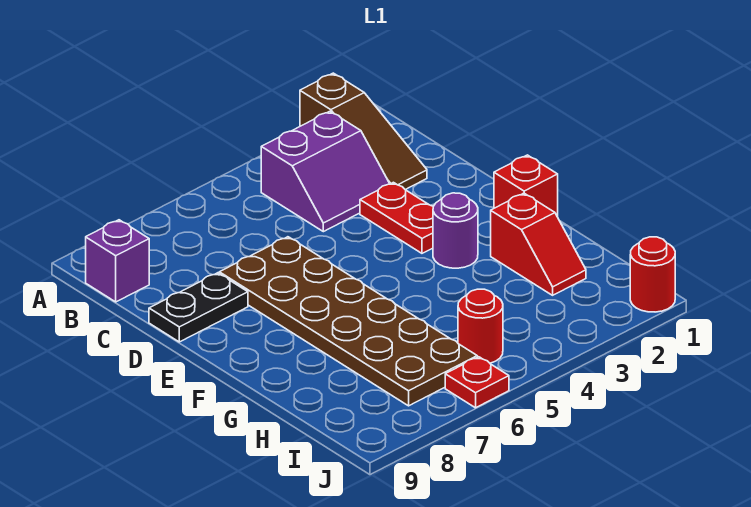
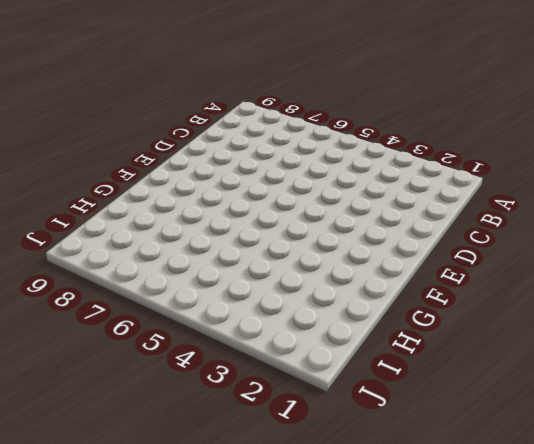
none -> brown 1x3 slope [300,73,427,190]
none -> purple 2x2 slope [261,111,390,232]
none -> purple 1x1 brick [86,220,149,302]

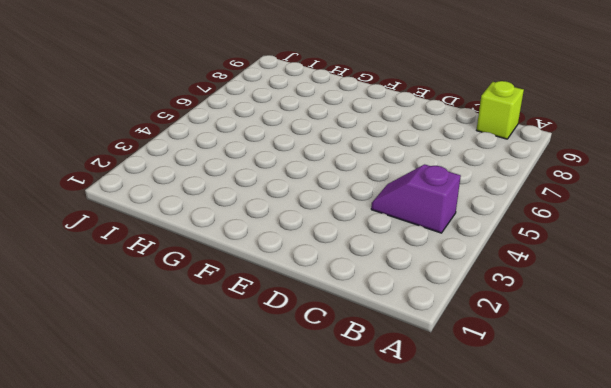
purple 1x2 slope [371,164,461,233] -> purple 2x2 slope [261,111,390,232]
lime 1x1 brick [477,81,524,139] -> purple 1x1 brick [86,220,149,302]
none -> brown 1x3 slope [300,73,427,190]
none -> red 1x2 plate [360,182,433,253]
none -> brown 2x6 plate [219,237,477,406]

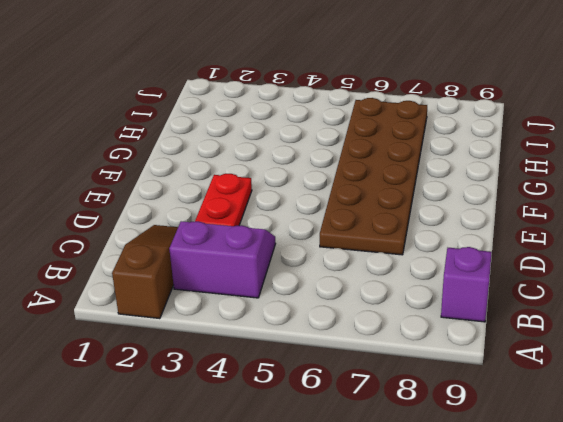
none -> black 1x2 plate [149,273,248,342]
none -> red 1x1 brick [494,155,558,217]
none -> purple 1x1 round brick [433,193,478,268]

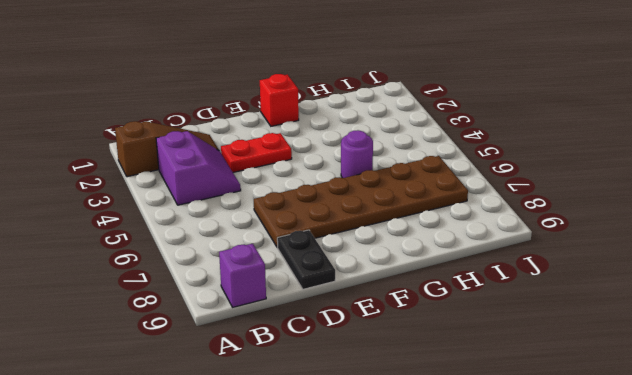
purple 1x1 round brick [341,130,373,178] -> purple 1x1 round brick moved to [433,193,478,268]
none -> red 1x2 slope [491,193,586,295]
none -> red 1x1 round brick [458,289,503,363]
none -> red 1x1 round brick [630,237,675,312]

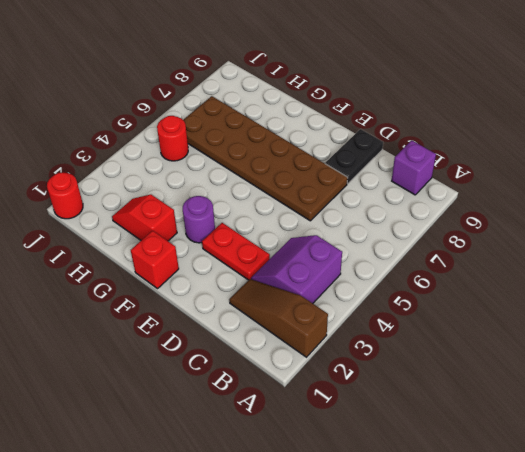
none -> red 1x1 plate [445,357,509,408]

